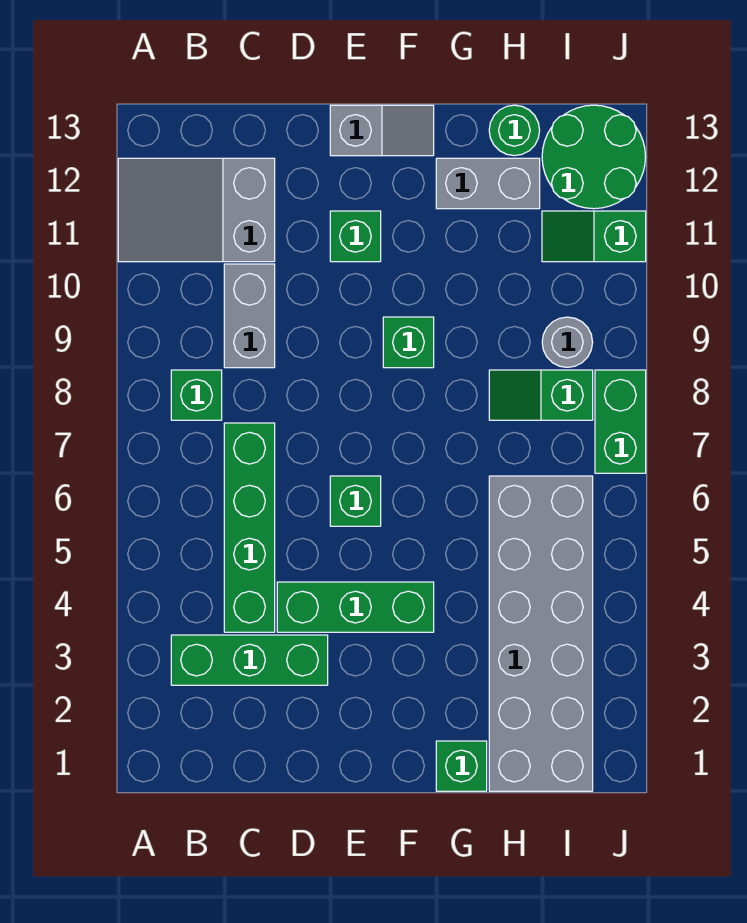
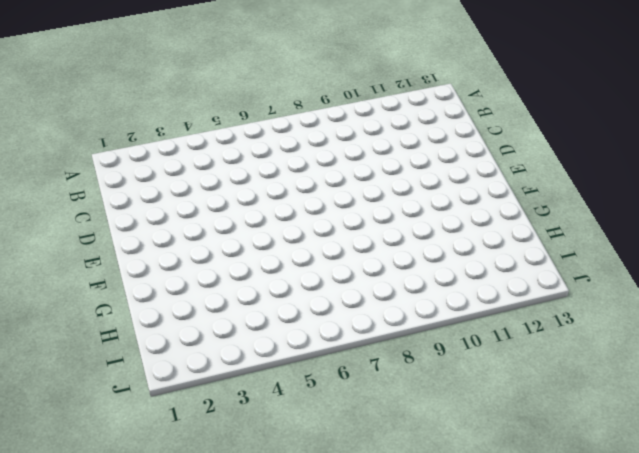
none -> grey 2x3 slope [118,158,275,262]
none -> green 1x3 brick [171,635,328,685]
none -> green 1x1 brick [171,370,222,420]

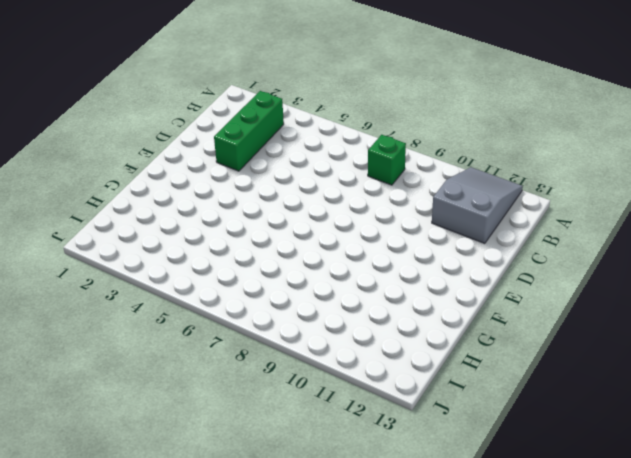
none -> green 1x4 brick [224,423,275,632]
none -> grey 1x2 brick [224,264,275,368]
none -> green 1x3 brick [277,582,434,632]

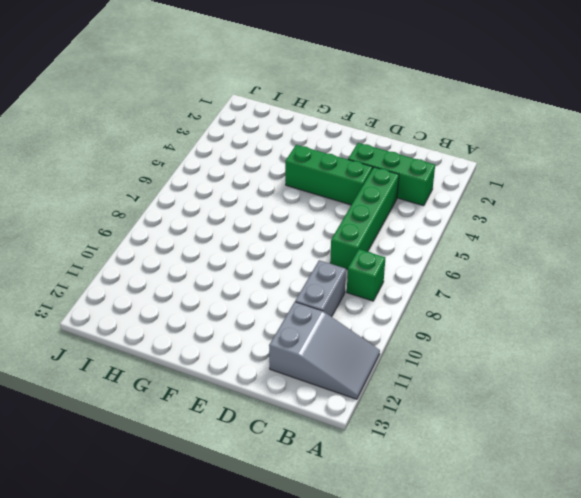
none -> green 1x1 brick [330,476,381,526]
none -> green 1x1 brick [330,211,381,262]
none -> grey 1x2 slope [330,105,434,156]

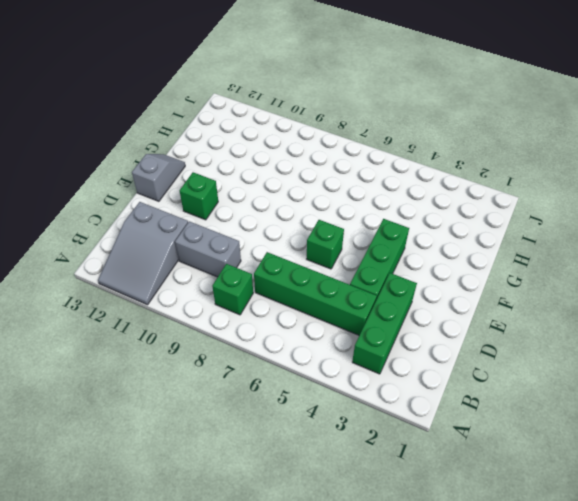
none -> green 1x1 brick [383,317,434,368]
none -> green 1x1 brick [436,741,487,791]
none -> grey 1x2 brick [436,158,540,209]

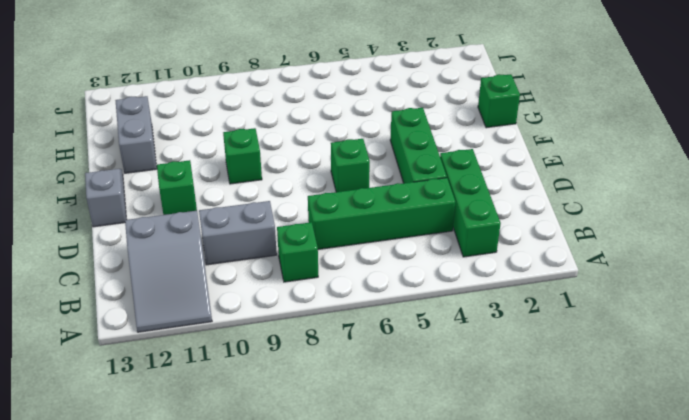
none -> grey 2x6 brick [489,476,593,791]
none -> green 1x2 slope [489,370,593,420]
none -> green 1x1 round brick [489,105,540,156]

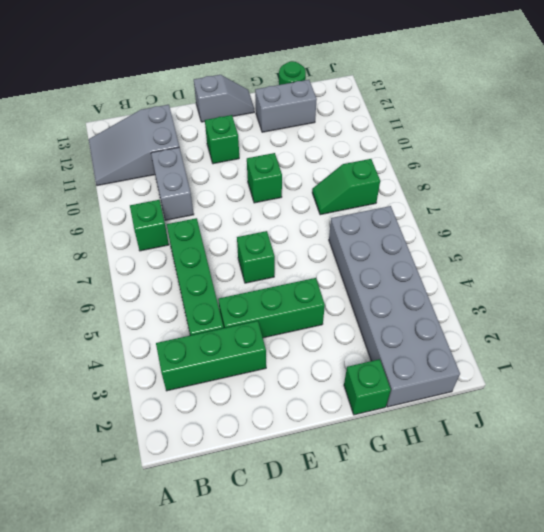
none -> grey 1x1 round brick [542,317,593,367]
none -> green 1x2 slope [542,211,646,262]
none -> green 2x2 round brick [542,105,646,209]

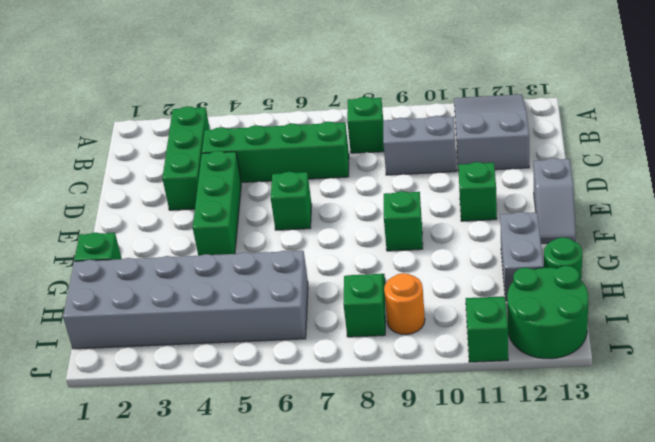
orange 1x1 round brick [384,273,425,335] -> grey 1x1 round brick [542,317,593,367]
none -> green 1x2 brick [595,370,646,473]

